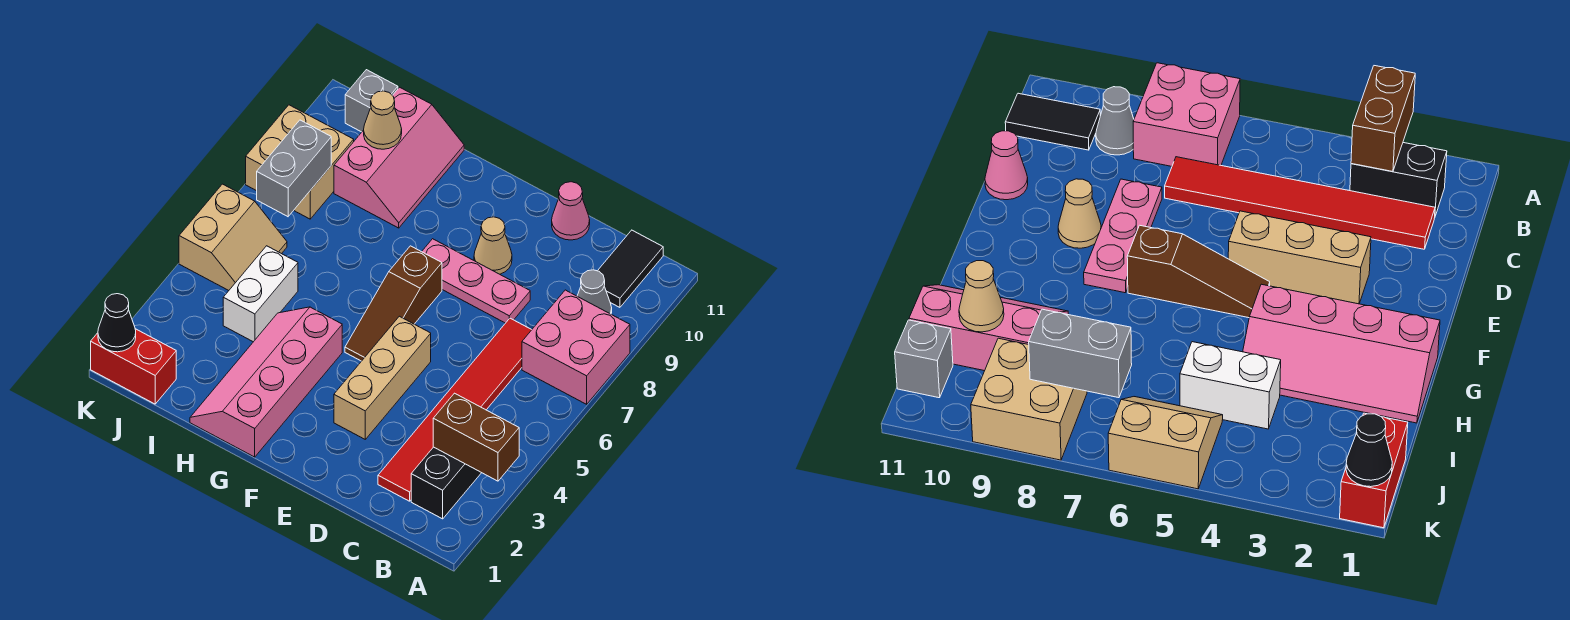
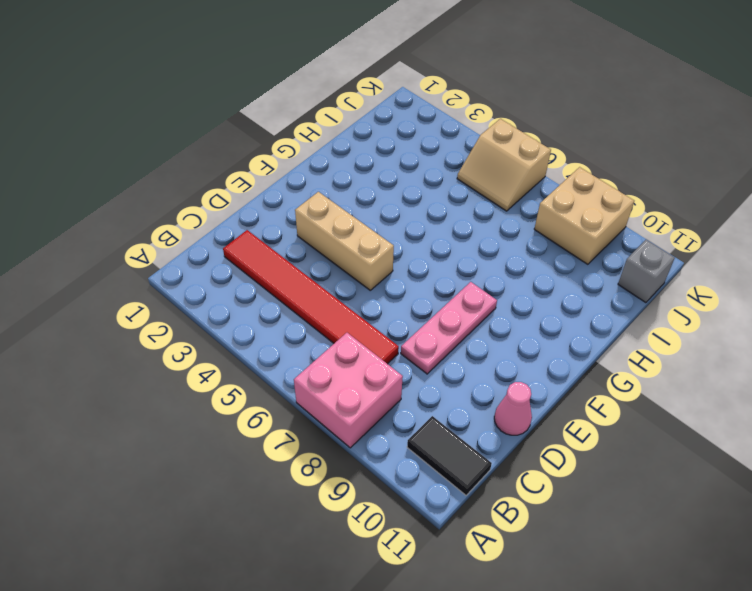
none -> black 1x2 brick [411,447,481,519]
none -> grey 1x1 cone [577,270,612,314]
none -> tan 1x1 cone [474,217,512,274]

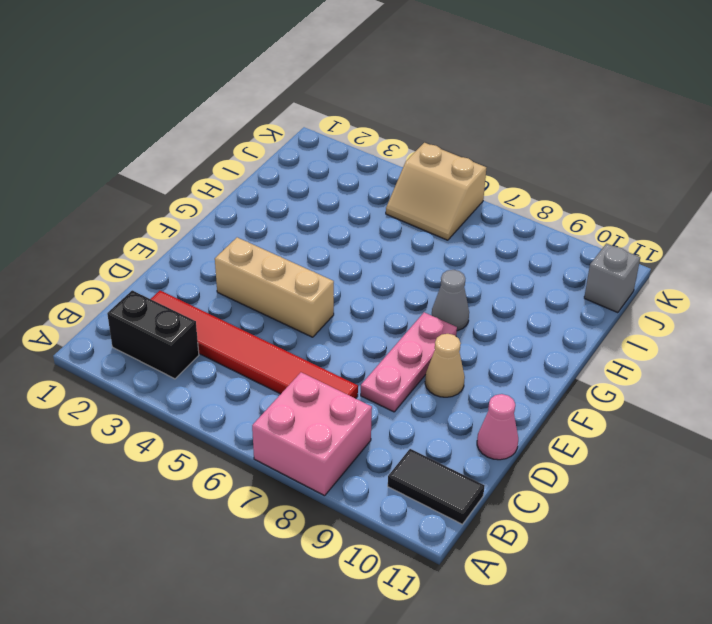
grey 1x1 cone [432,270,469,331] -> grey 1x1 cone moved to [577,270,612,314]
none -> brown 1x3 slope [345,246,442,361]
none -> pink 2x4 slope [190,307,342,457]
none -> pink 2x3 slope [334,87,464,228]

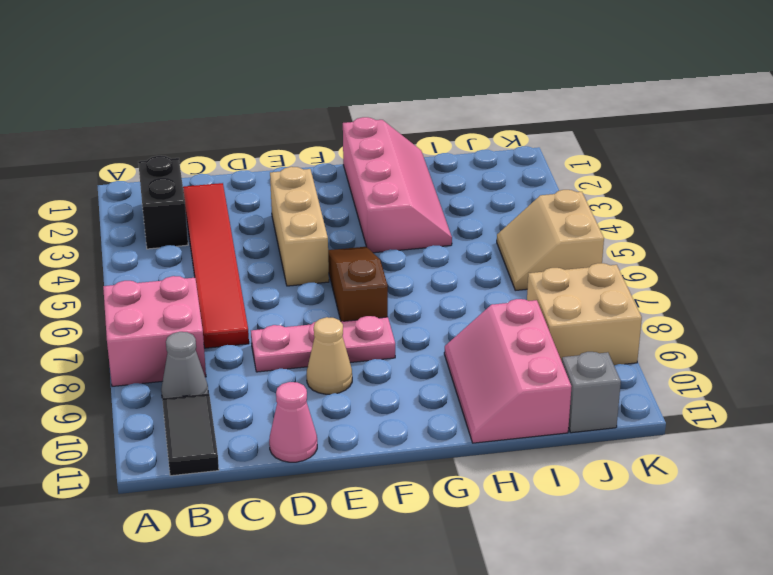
none -> white 1x2 brick [223,246,298,342]
none -> red 1x2 brick [91,329,176,404]
none -> brown 1x2 brick [433,393,519,481]

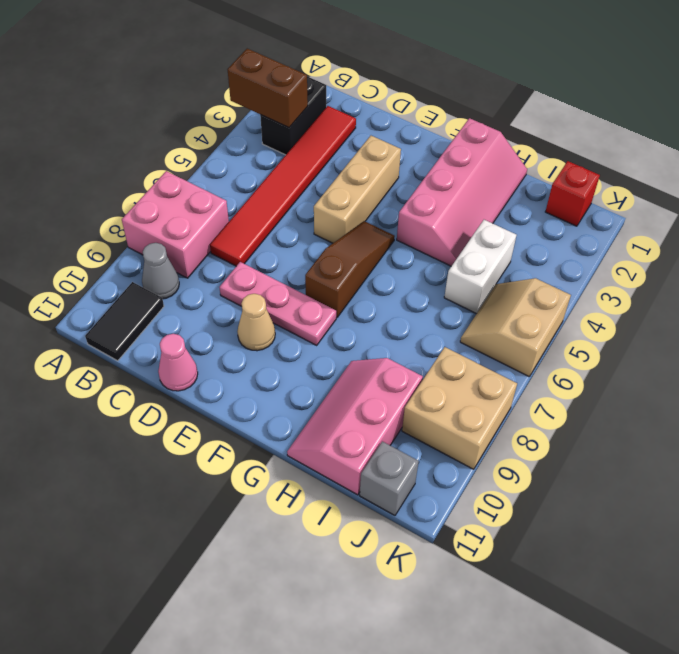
red 1x1 brick [545,161,600,226] -> red 1x2 brick [91,329,176,404]
none -> tan 1x1 cone [364,91,402,149]
none -> grey 1x2 brick [257,120,331,217]
none -> black 1x1 cone [98,294,136,352]

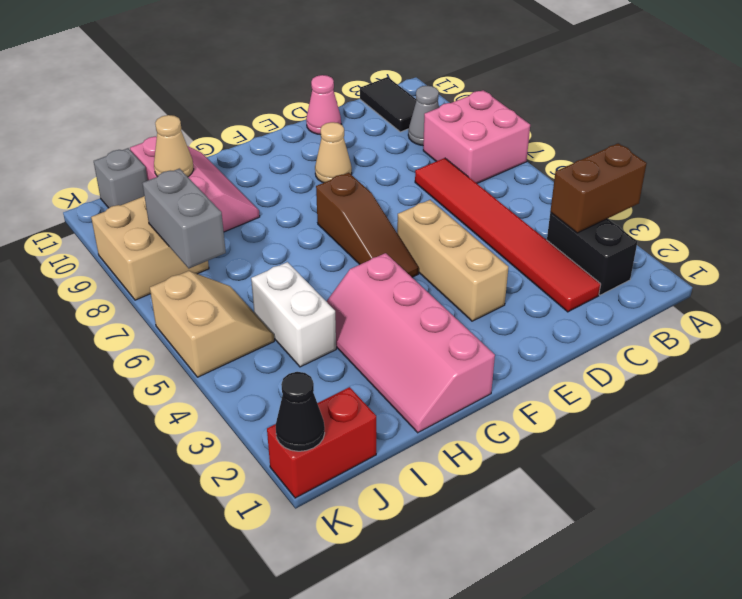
none -> pink 1x3 plate [422,239,530,323]

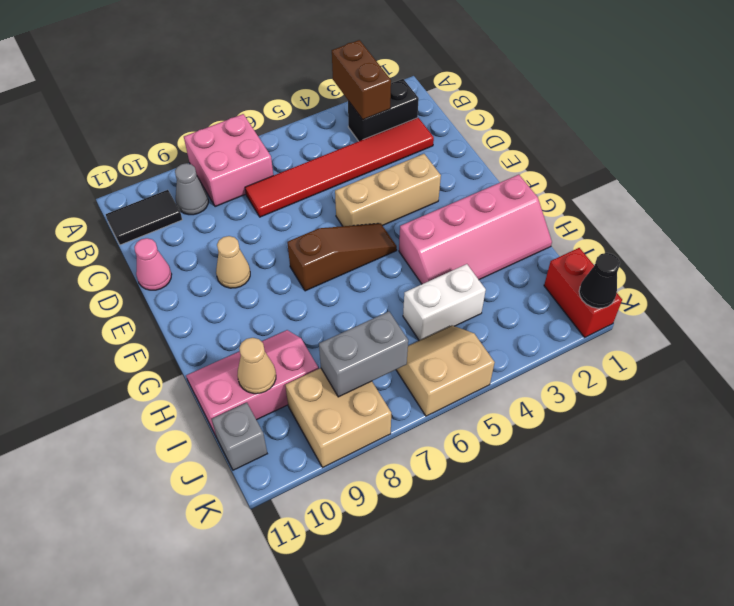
none -> pink 1x3 plate [422,239,530,323]

